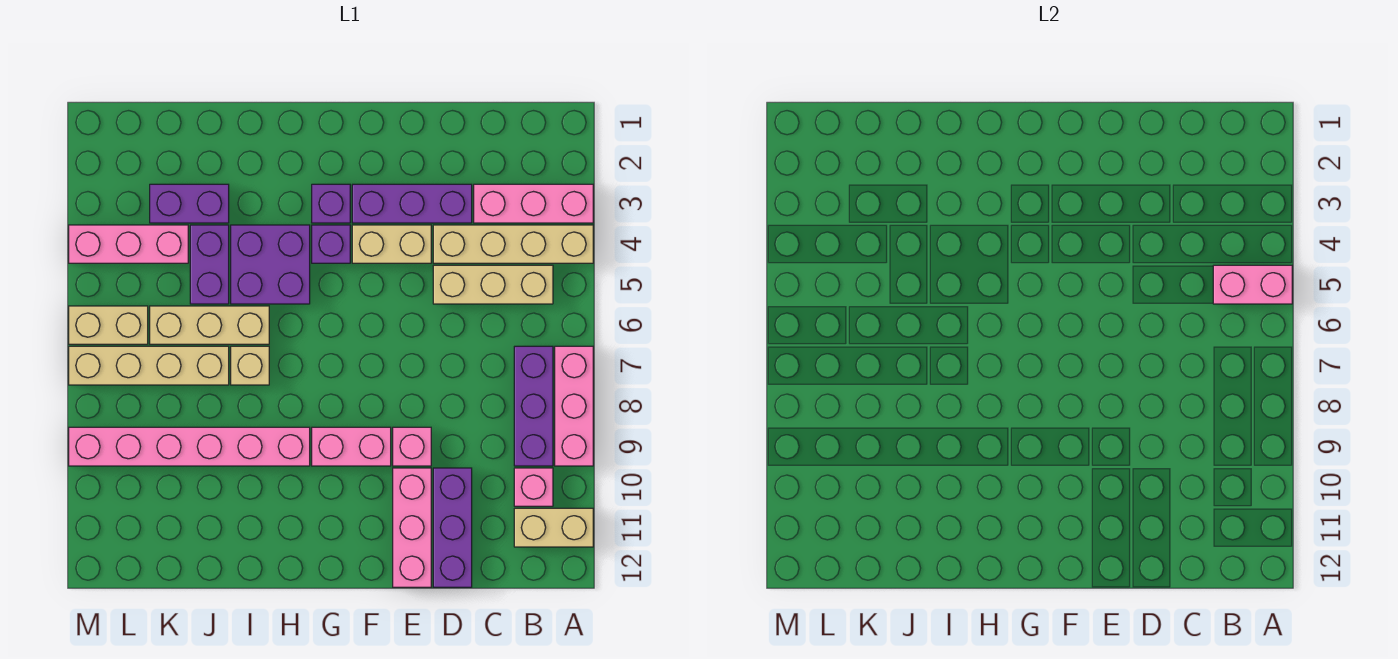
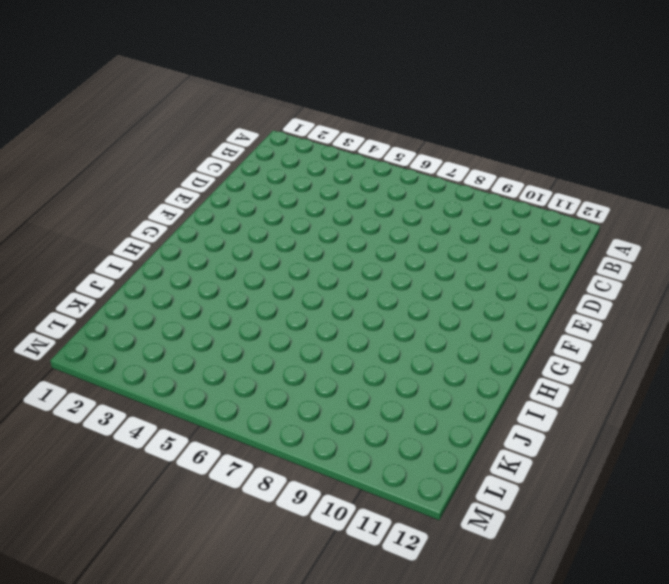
none -> pink 1x3 brick [474,184,593,223]
none -> tan 1x4 brick [433,225,593,263]
none -> pink 1x3 brick [555,346,593,466]

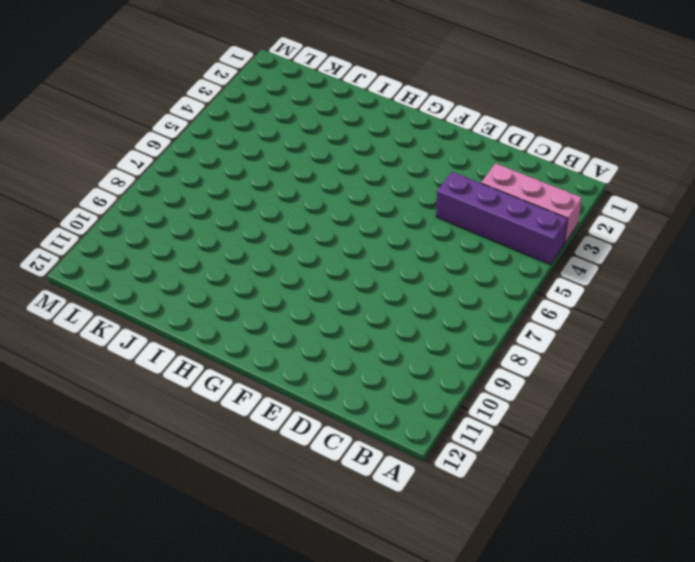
purple 1x4 brick [436,172,568,265] -> tan 1x4 brick [433,225,593,263]
none -> pink 1x3 brick [555,346,593,466]
none -> tan 1x2 brick [514,508,593,547]
none -> tan 1x3 brick [433,265,553,304]

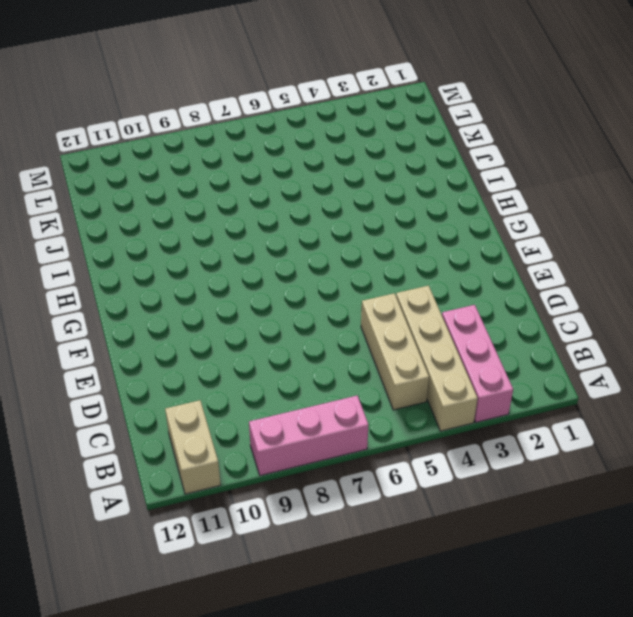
none -> purple 1x3 brick [514,346,553,466]
none -> pink 1x1 brick [514,468,553,506]
none -> purple 1x3 brick [352,184,472,223]

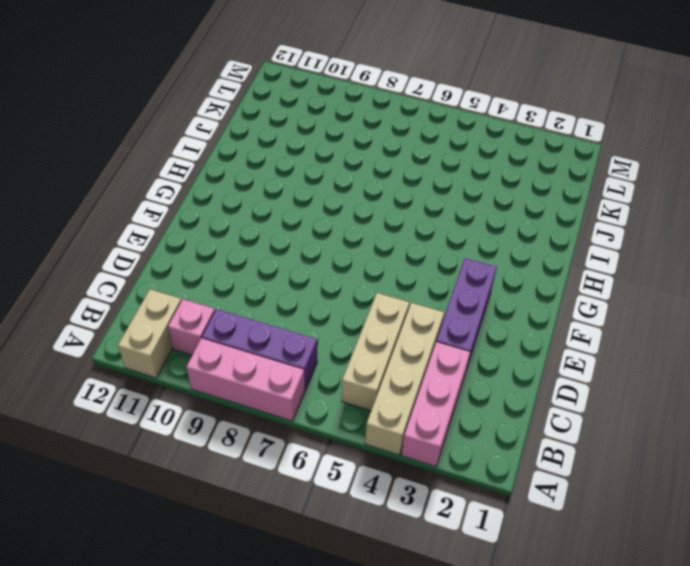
none -> purple 1x3 brick [433,468,472,587]
none -> tan 1x2 brick [352,225,431,263]
none -> pink 1x1 brick [393,427,431,466]

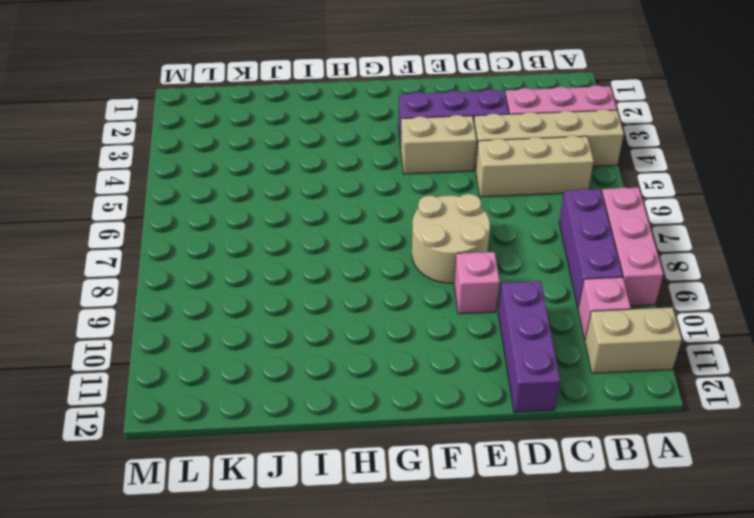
tan 2x2 round brick [412,194,490,283] -> none
none -> pink 1x3 brick [393,468,431,587]
none -> pink 1x2 brick [312,427,391,466]
none -> purple 1x1 brick [312,184,350,223]

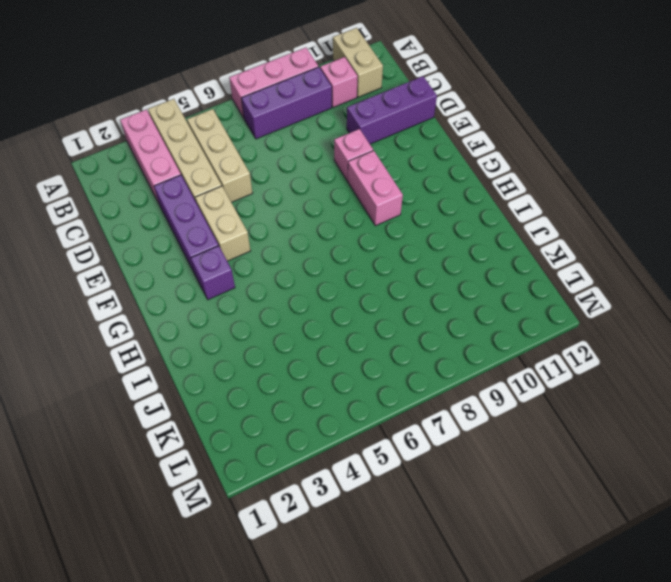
none -> pink 1x3 brick [393,468,431,587]
none -> purple 1x1 brick [312,225,350,263]
none -> purple 2x2 brick [231,225,310,304]

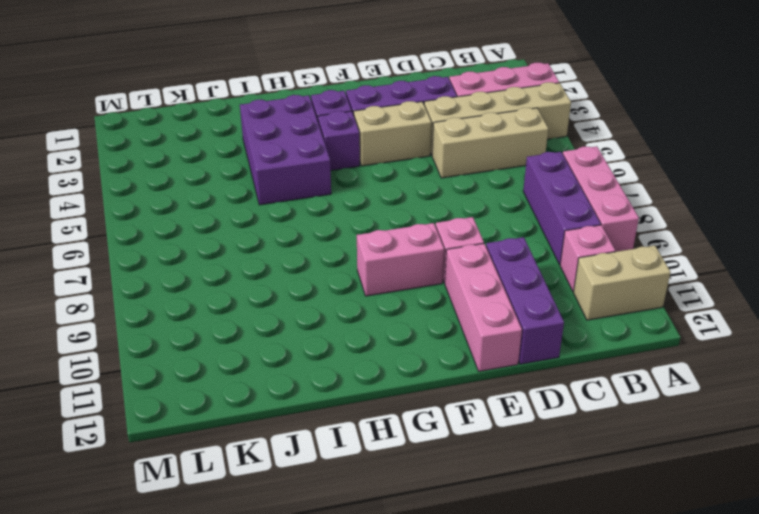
purple 2x3 brick [240,95,331,205] -> purple 2x2 brick [231,225,310,304]
none -> pink 1x6 brick [69,427,310,466]
none -> tan 1x3 brick [150,306,269,344]
none -> tan 1x1 brick [231,346,269,385]

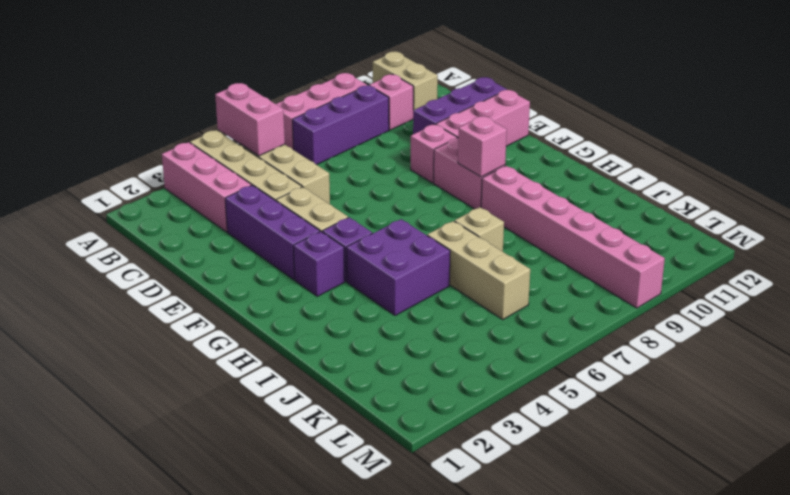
pink 1x1 brick [458,116,507,177] -> none
none -> purple 1x2 brick [150,184,229,223]
none -> purple 1x2 brick [190,225,229,304]
none -> tan 1x4 brick [69,346,229,385]

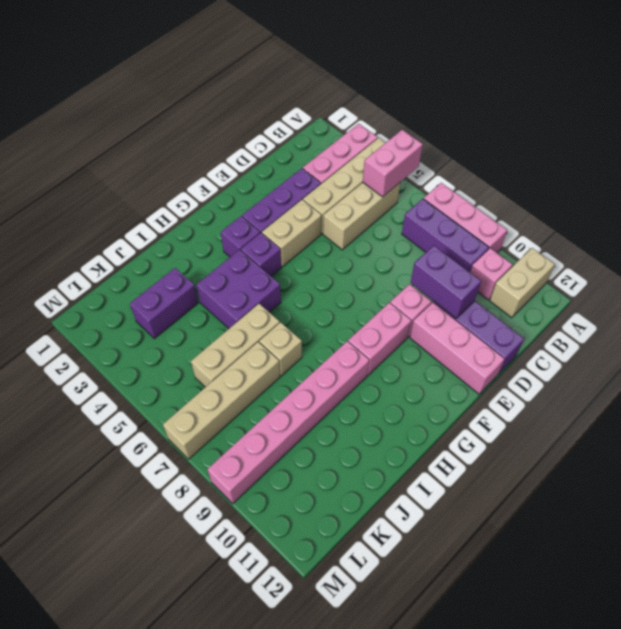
purple 1x2 brick [411,246,481,318] -> purple 1x2 brick moved to [190,225,229,304]
none -> pink 1x3 brick [69,225,188,263]
none -> tan 1x2 brick [69,306,148,344]

